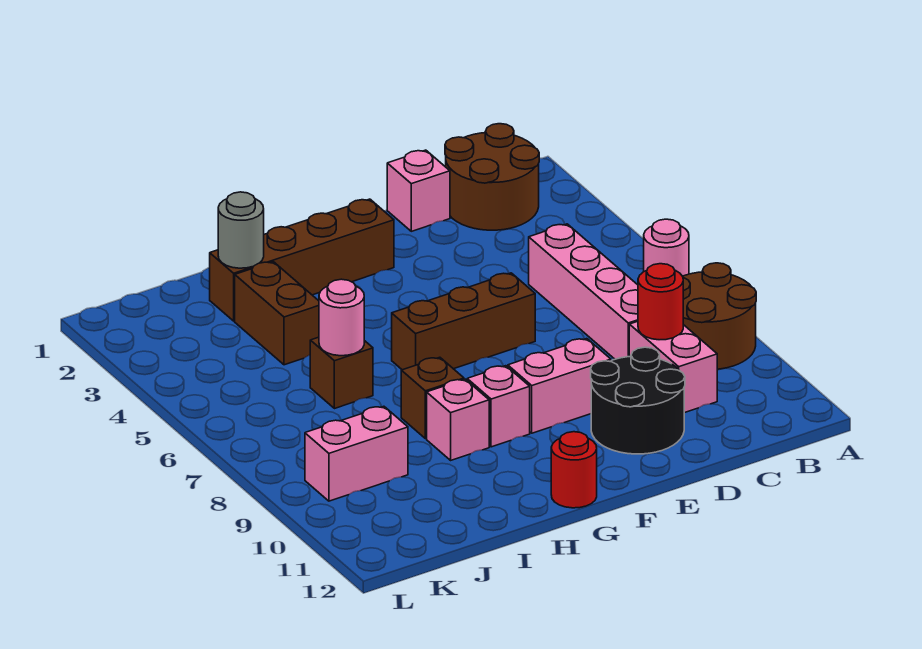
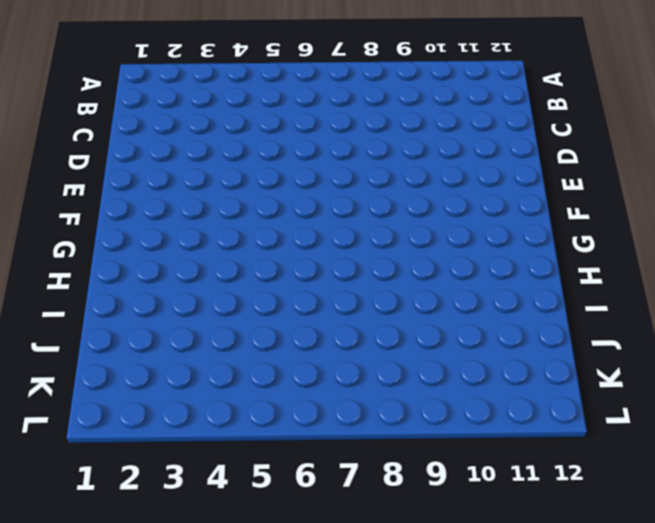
none -> pink 1x1 round brick [644,219,689,276]
none -> brown 2x2 round brick [683,263,756,369]
none -> brown 2x2 round brick [445,124,539,230]

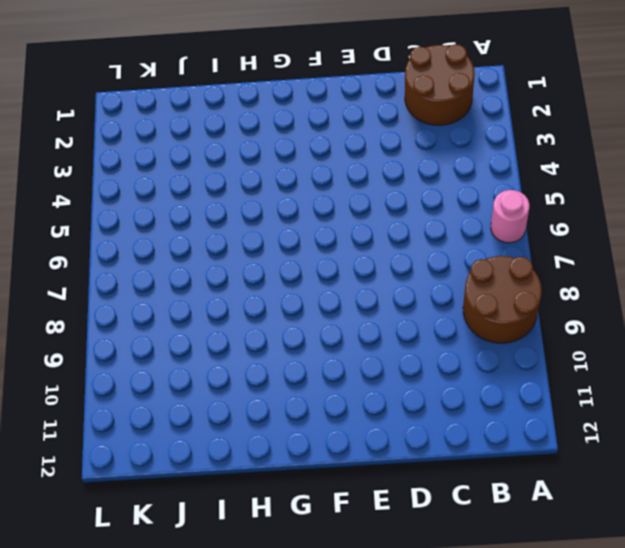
none -> pink 1x4 brick [529,224,638,359]
none -> pink 1x2 brick [629,321,717,413]
none -> pink 1x1 brick [387,150,450,231]

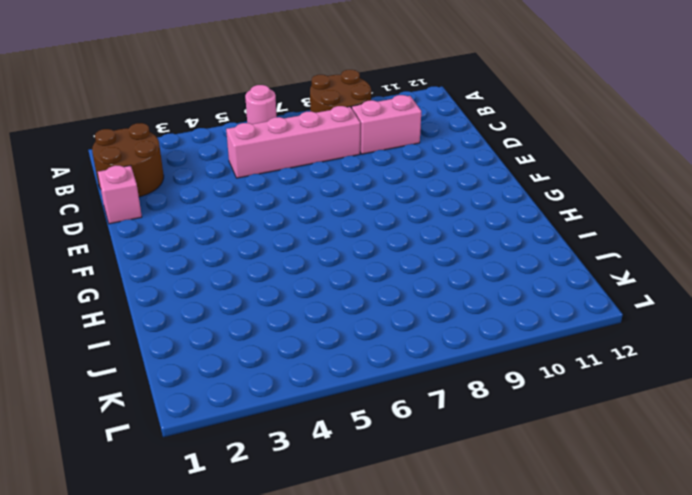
none -> black 2x2 round brick [591,347,685,454]
none -> brown 1x3 brick [392,273,535,370]
none -> pink 1x2 brick [508,339,611,433]

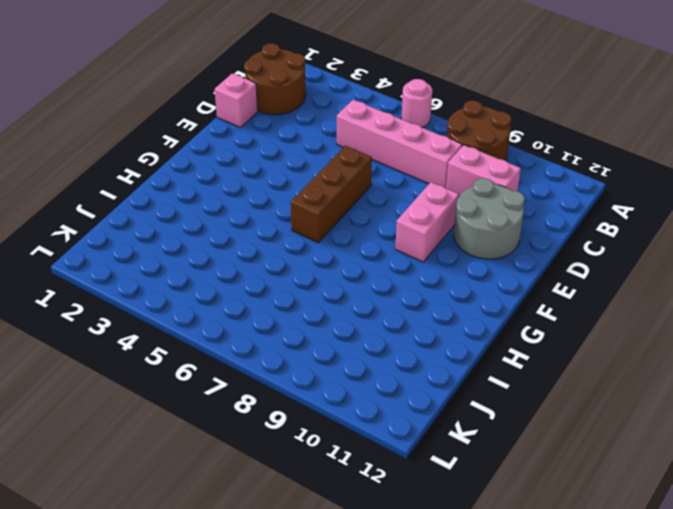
grey 2x2 round brick [454,178,525,259] -> black 2x2 round brick [591,347,685,454]
none -> brown 1x4 brick [210,199,394,321]
none -> pink 1x1 brick [467,366,530,447]
none -> red 1x1 round brick [551,432,597,508]

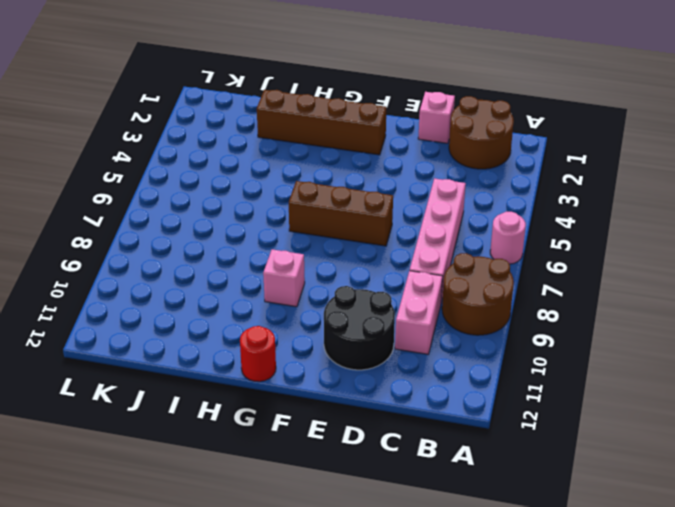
none -> pink 1x2 brick [508,339,611,433]
none -> brown 1x1 brick [401,357,464,439]
none -> pink 1x1 brick [427,379,489,460]

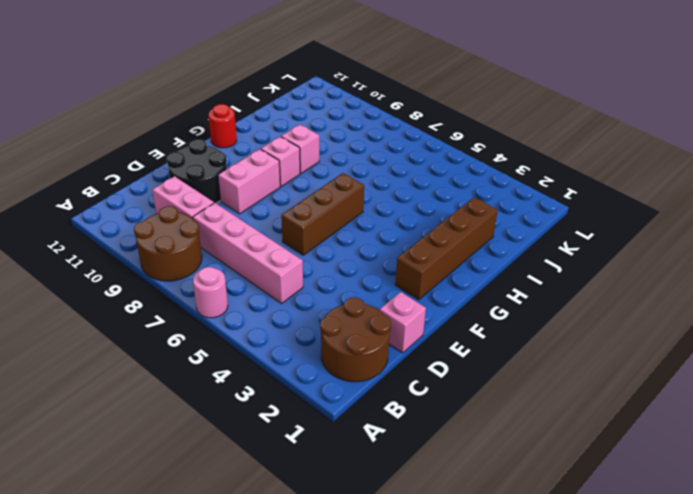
none -> brown 1x1 brick [401,357,464,439]
none -> brown 1x2 brick [235,262,319,365]
none -> brown 1x1 brick [310,337,373,409]

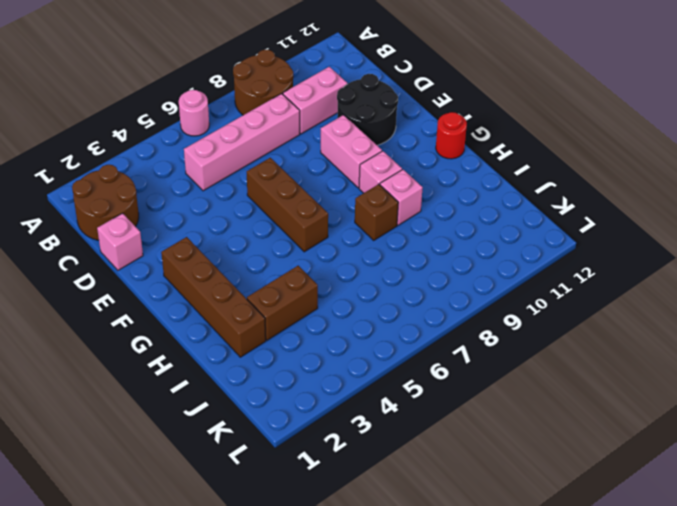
none -> brown 1x1 brick [310,337,373,409]
none -> pink 1x2 brick [305,406,408,501]
none -> red 1x1 round brick [638,264,683,340]

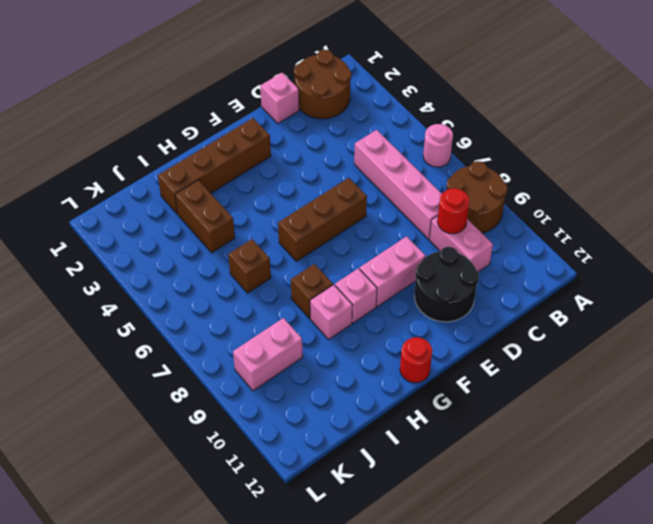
none -> grey 1x1 round brick [218,192,264,268]
none -> pink 1x1 round brick [319,279,364,356]

